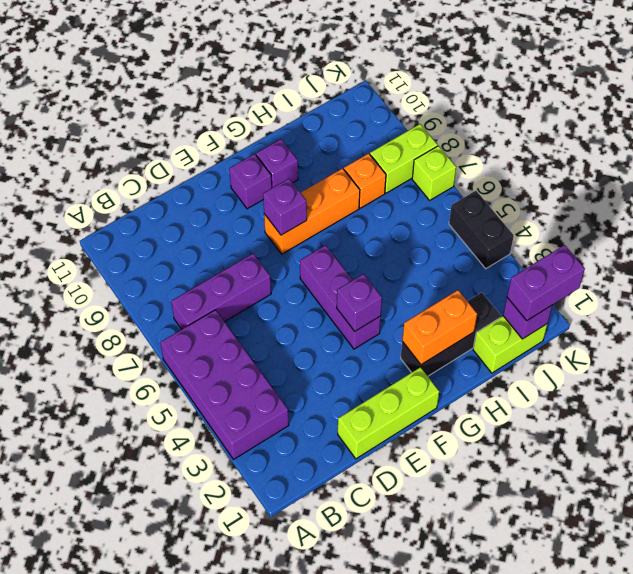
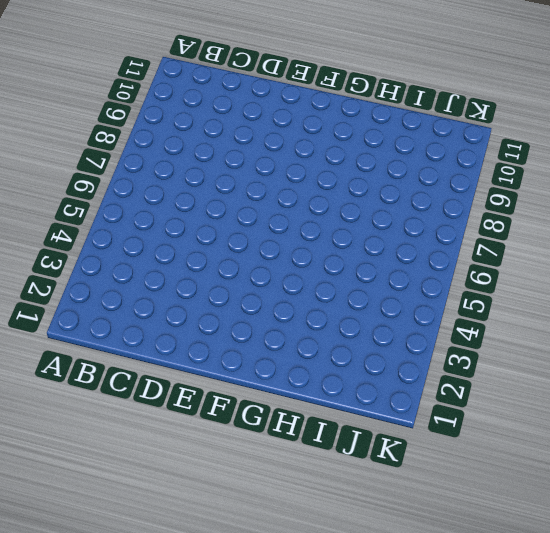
none -> purple 2x4 brick [160,310,289,459]
none -> purple 1x3 brick [171,254,271,329]
none -> lime 1x3 brick [338,367,439,459]

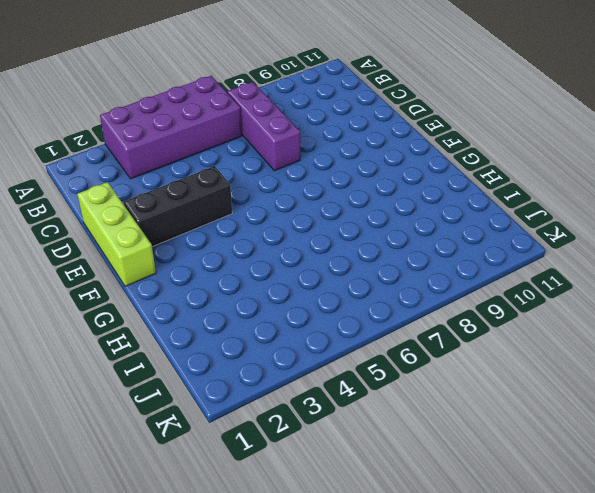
black 1x3 brick [124,166,232,247] -> black 1x3 brick turned to [401,292,501,376]
none -> purple 1x3 brick [300,245,381,349]
none -> orange 1x3 brick [264,169,360,254]
none -> purple 1x1 brick [229,154,272,209]

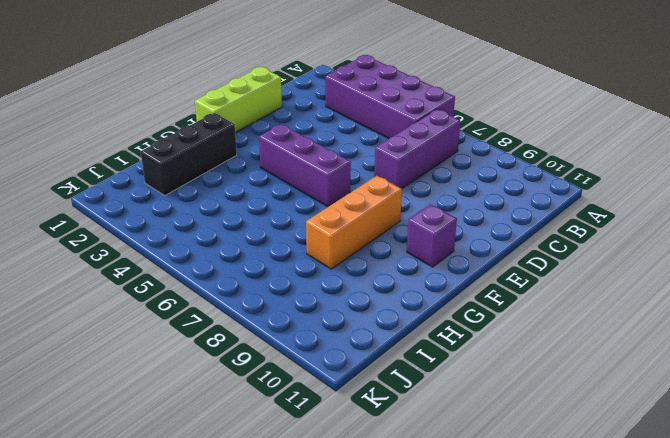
none -> purple 1x1 brick [256,139,298,188]
none -> lime 1x2 brick [473,316,547,373]
none -> orange 1x1 brick [344,153,386,208]

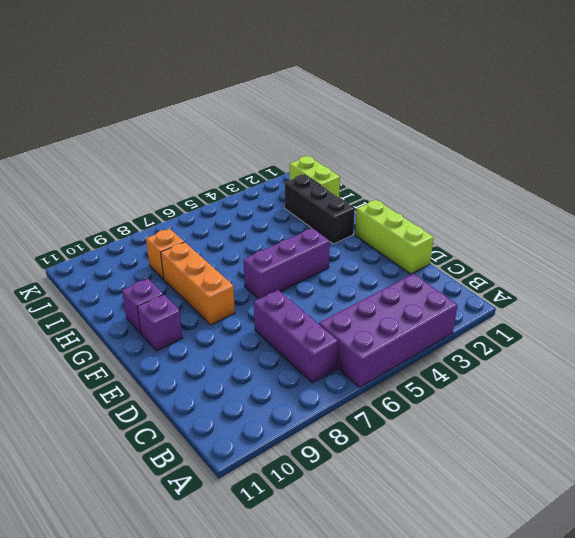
none -> lime 1x2 brick [370,124,438,193]
none -> black 1x2 brick [449,191,514,269]
none -> lime 1x1 brick [412,146,456,200]

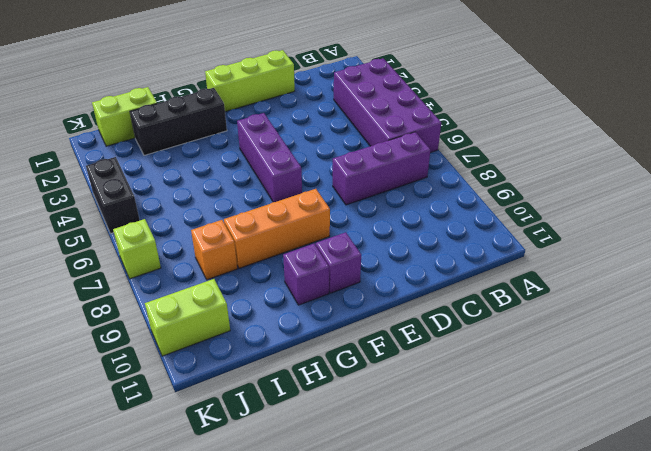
lime 1x2 brick [145,279,230,356] -> lime 1x2 brick moved to [370,124,438,193]
none -> purple 1x1 brick [337,274,382,331]
none -> purple 1x1 brick [263,179,307,235]
none -> orange 1x2 brick [402,290,477,365]

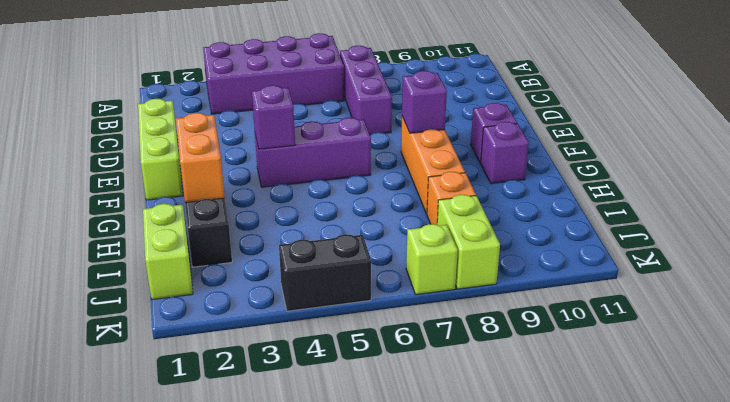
none -> purple 1x1 brick [503,298,552,339]
none -> purple 1x2 brick [507,245,585,321]

